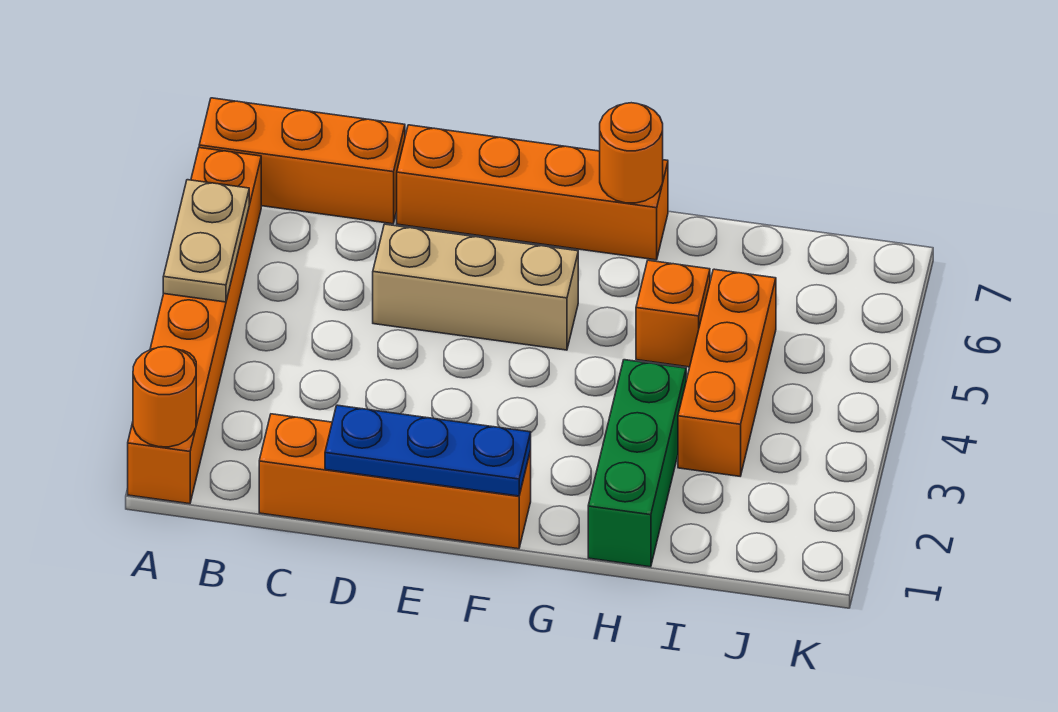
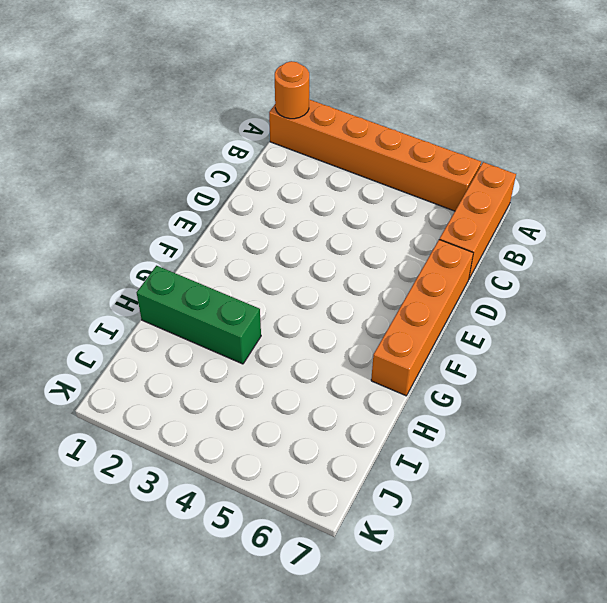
none -> orange 1x4 brick [259,414,531,549]
none -> tan 1x3 brick [373,224,578,350]
none -> orange 1x1 brick [636,260,710,367]

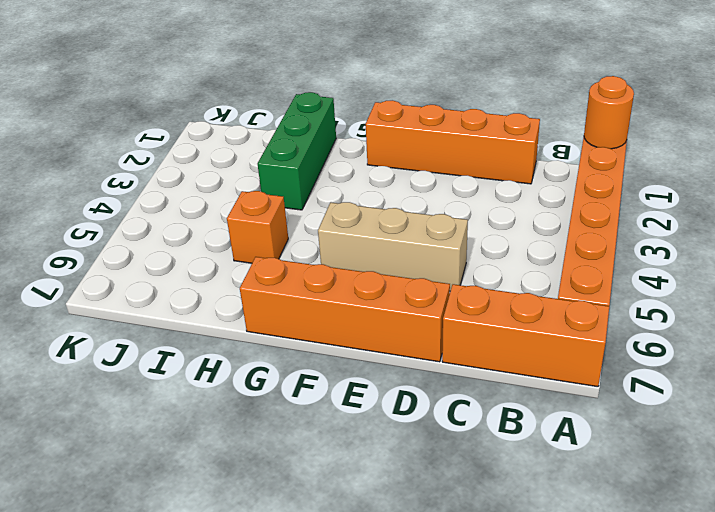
none -> orange 1x3 brick [678,269,776,476]
none -> tan 1x2 plate [163,180,249,302]
none -> blue 1x3 plate [325,405,531,496]

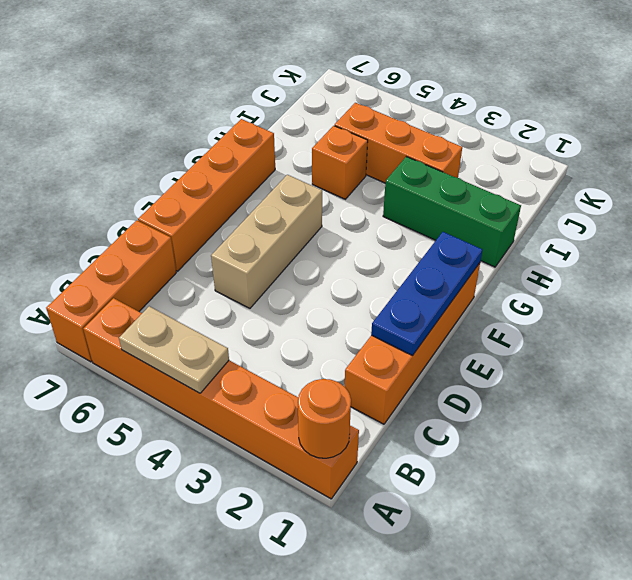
none -> orange 1x1 round brick [600,103,663,203]

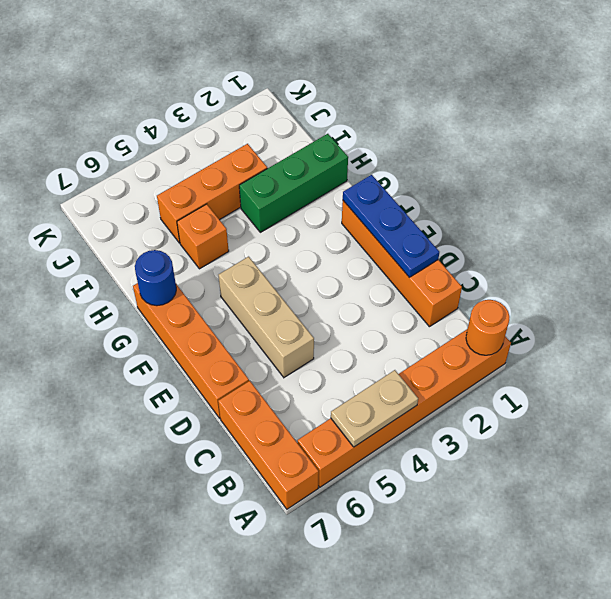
blue 1x1 round brick [135,250,176,306] -> orange 1x1 round brick [600,103,663,203]

